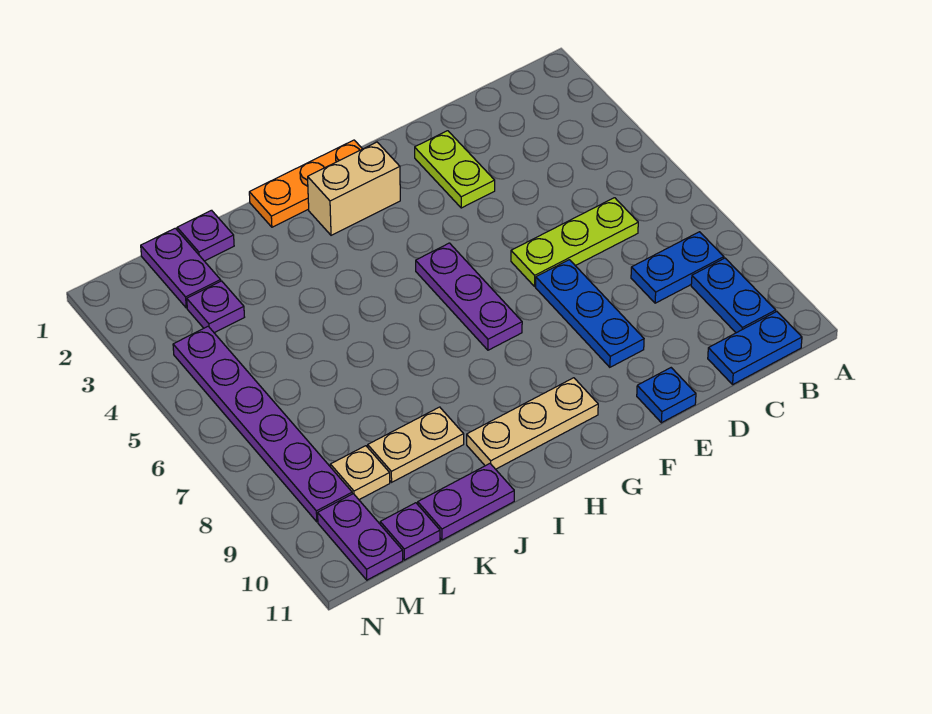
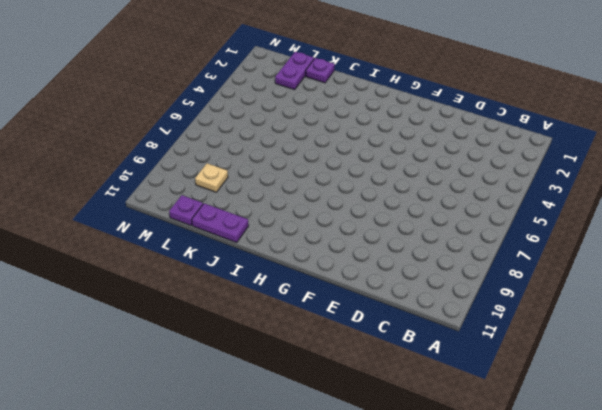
none -> blue 1x2 plate [631,232,724,303]
none -> blue 1x2 plate [691,258,776,333]
none -> blue 1x2 plate [708,312,802,384]

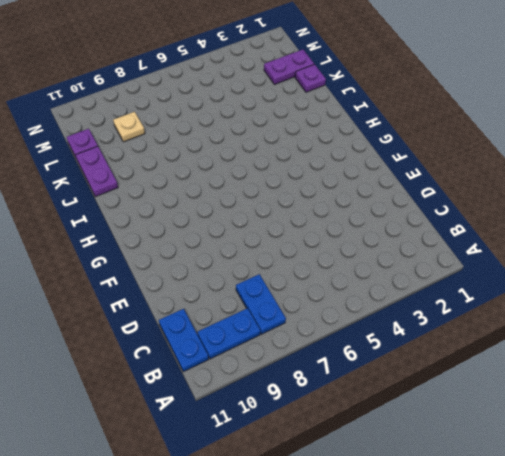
none -> lime 1x3 plate [511,198,638,287]
none -> lime 1x2 plate [415,131,495,208]
none -> blue 1x3 plate [536,260,644,367]

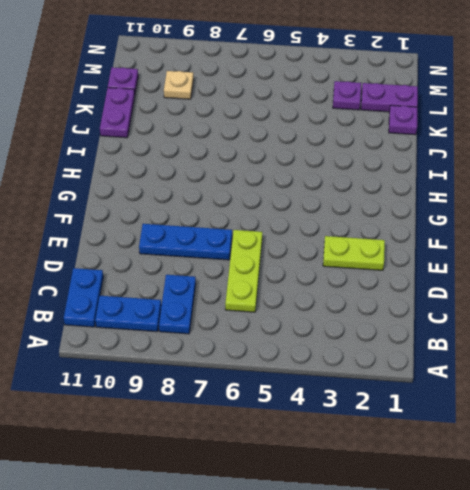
none -> blue 1x1 plate [637,368,696,423]
none -> orange 1x3 plate [249,140,362,227]
none -> tan 1x2 brick [308,142,400,235]

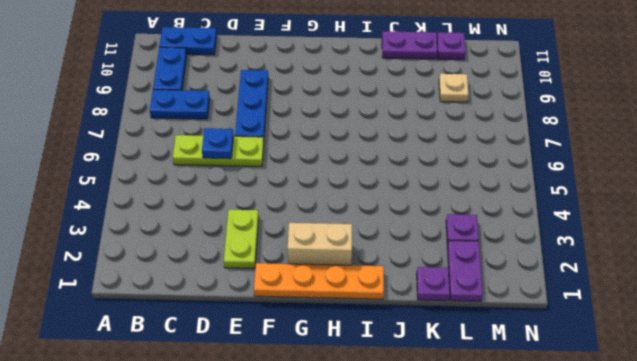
blue 1x1 plate [202,128,233,159] -> blue 1x1 plate moved to [637,368,696,423]
orange 1x4 plate [254,263,384,299] -> orange 1x3 plate [249,140,362,227]
none -> purple 1x3 plate [416,243,522,350]
none -> tan 1x3 plate [467,378,598,469]
none -> tan 1x2 plate [368,407,464,482]

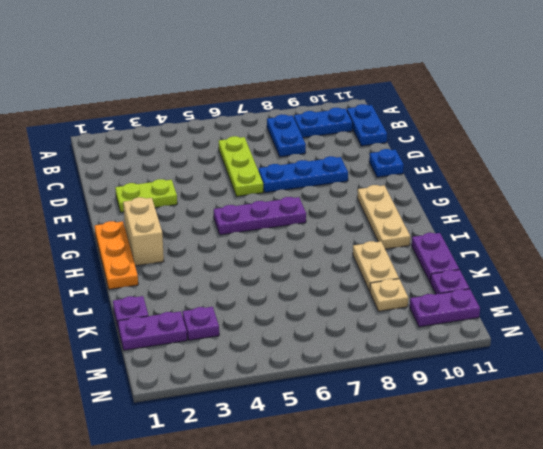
none -> purple 1x6 plate [173,326,352,522]

